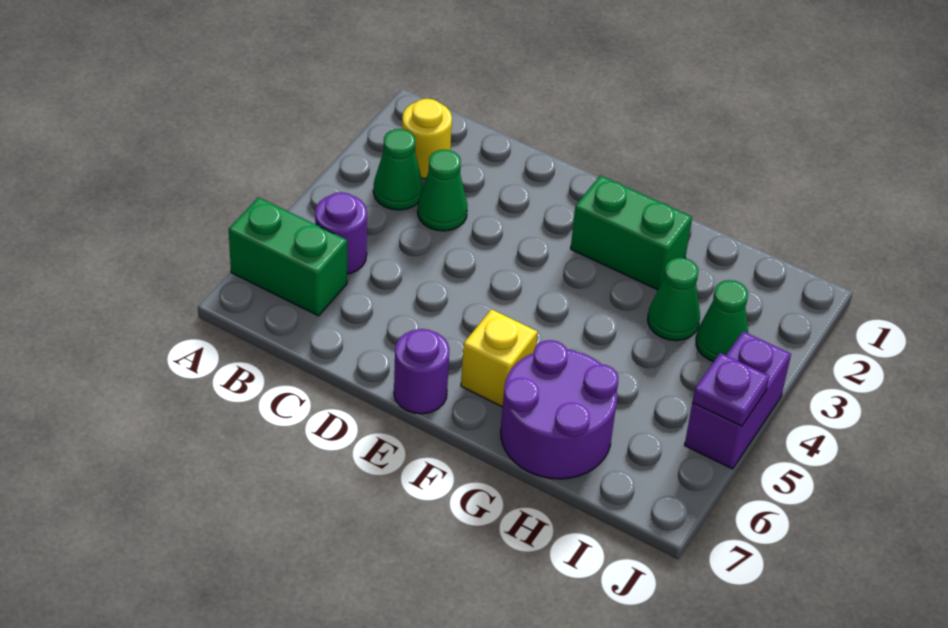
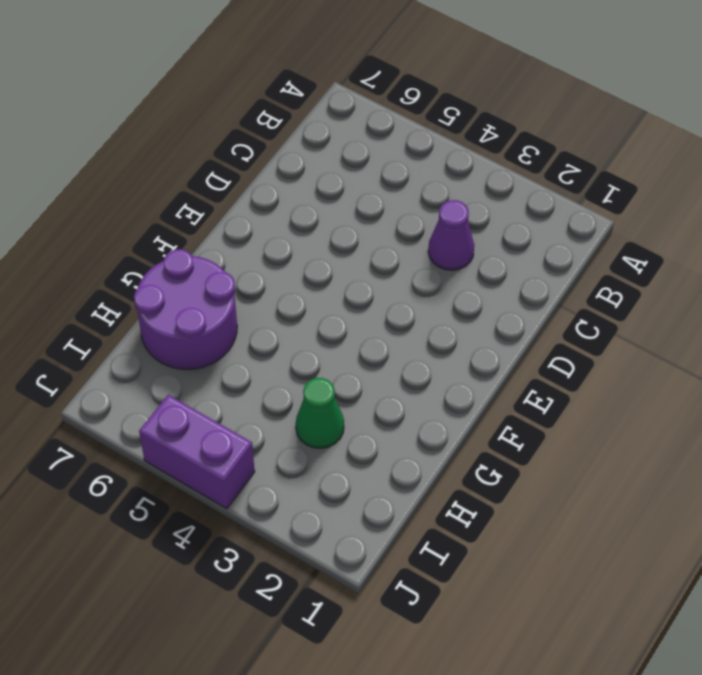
purple 1x1 cone [428,200,474,270] -> green 1x1 cone [418,150,468,231]
none -> green 1x2 brick [229,197,347,316]
none -> yellow 1x1 round brick [402,99,452,179]
none -> green 1x1 cone [373,129,423,210]

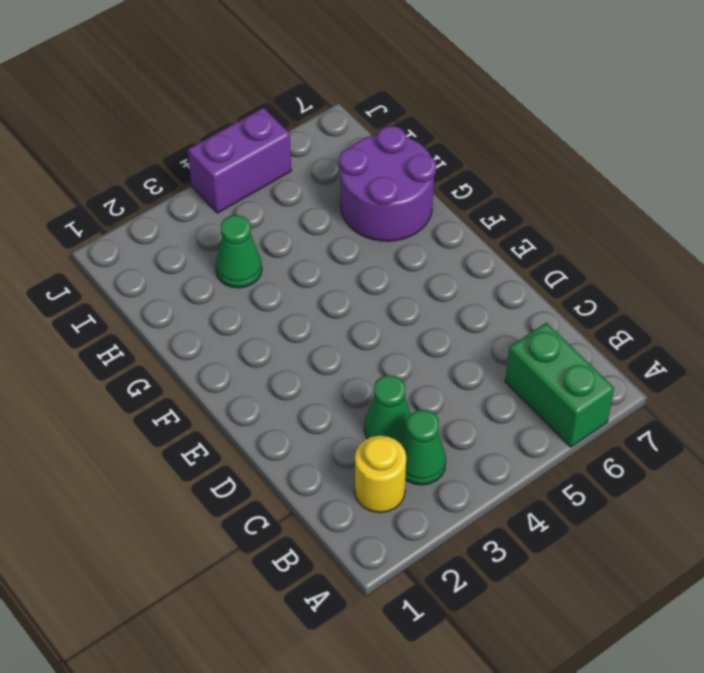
none -> purple 1x1 round brick [315,192,367,274]
none -> purple 1x1 round brick [394,329,449,414]
none -> green 1x2 brick [571,175,692,290]

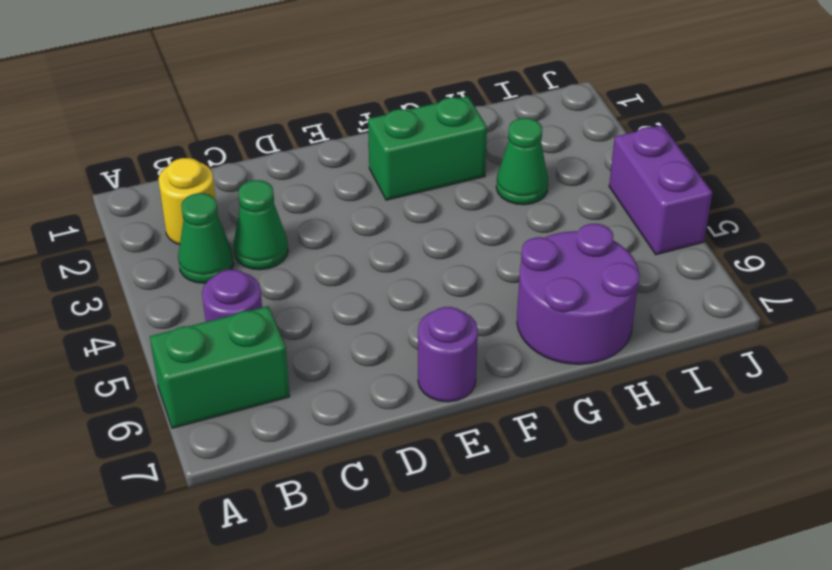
none -> yellow 1x1 brick [461,309,538,407]
none -> green 1x1 cone [696,280,748,362]
none -> purple 1x1 plate [692,353,769,426]

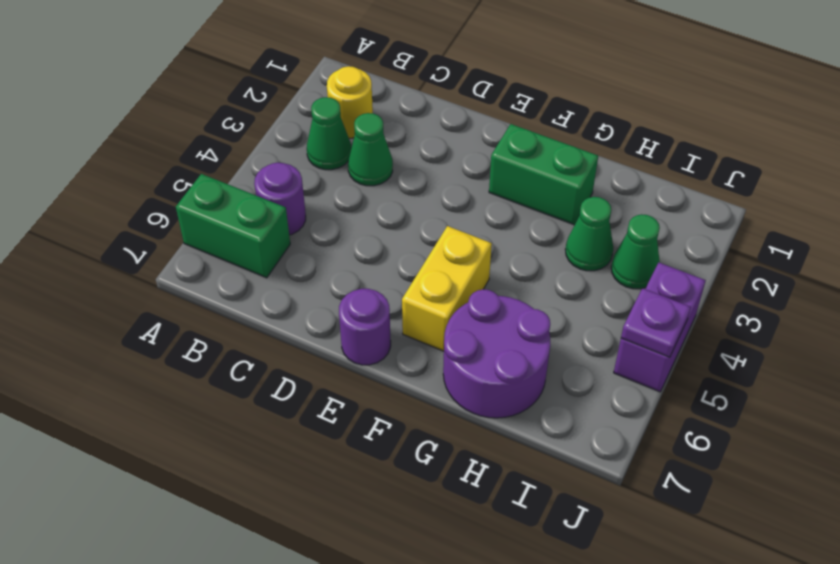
yellow 1x2 brick [402,226,492,351] -> yellow 1x1 brick [461,309,538,407]

